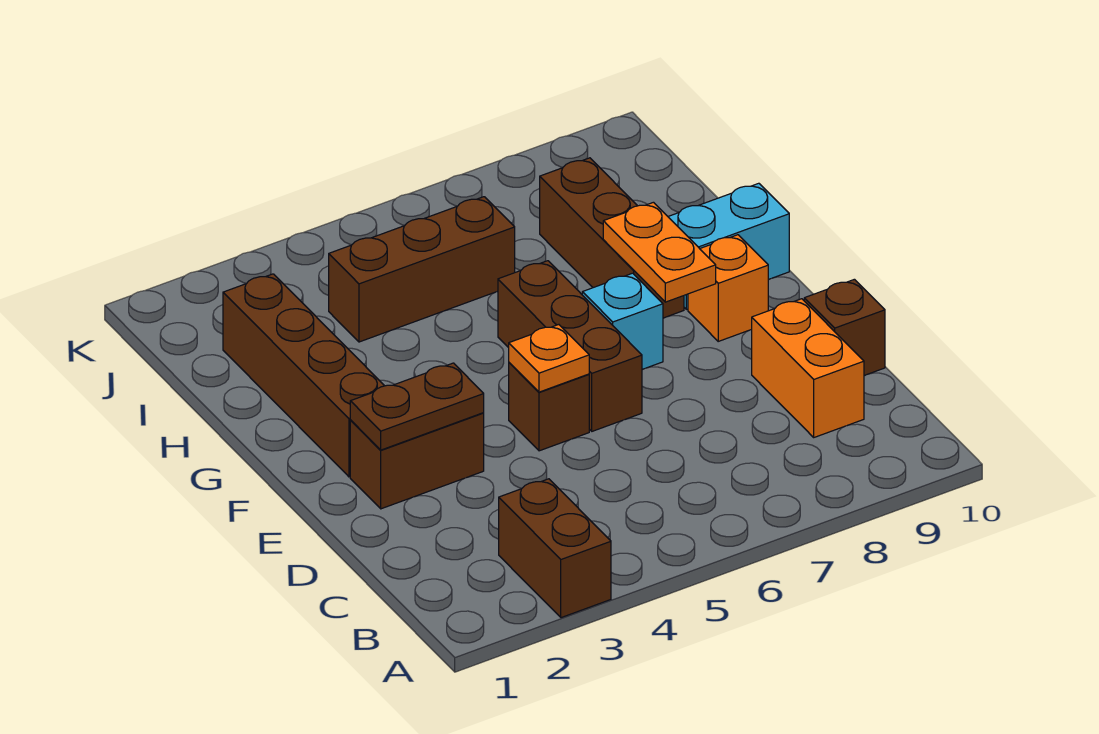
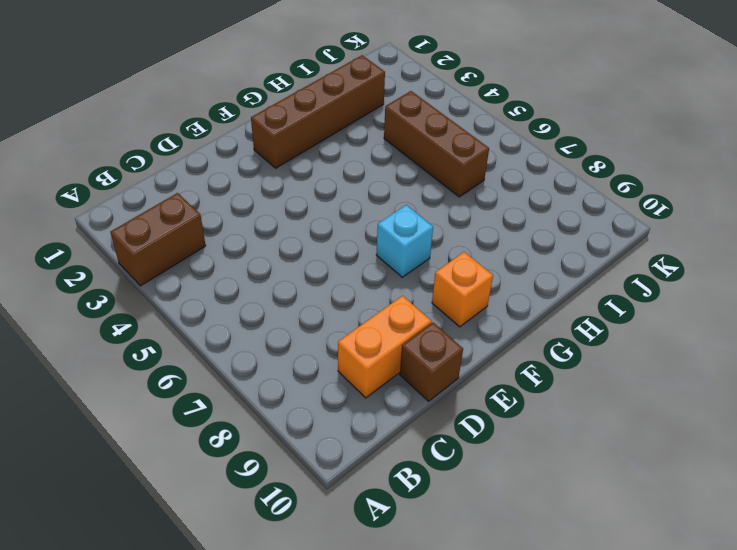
none -> brown 1x2 brick [350,413,484,509]
none -> brown 1x1 brick [509,363,589,451]
none -> brown 1x3 brick [498,261,642,431]

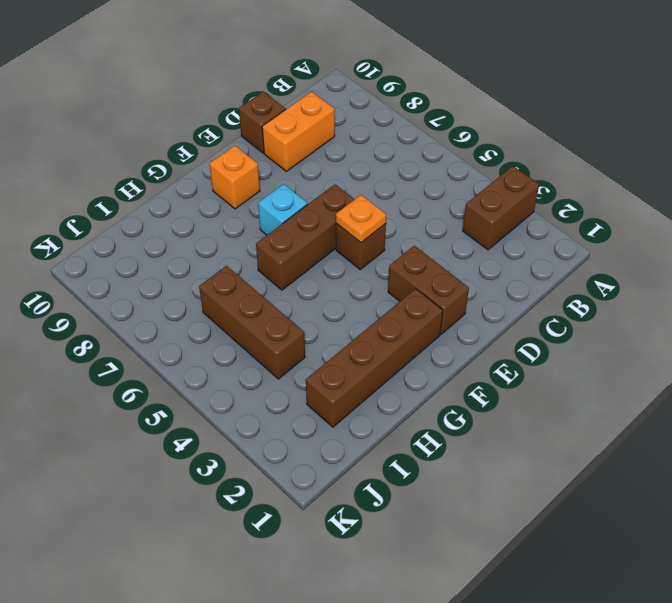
none -> brown 1x3 brick [540,158,684,318]
none -> cyan 1x2 brick [668,183,789,309]
none -> brown 1x2 plate [350,363,484,450]

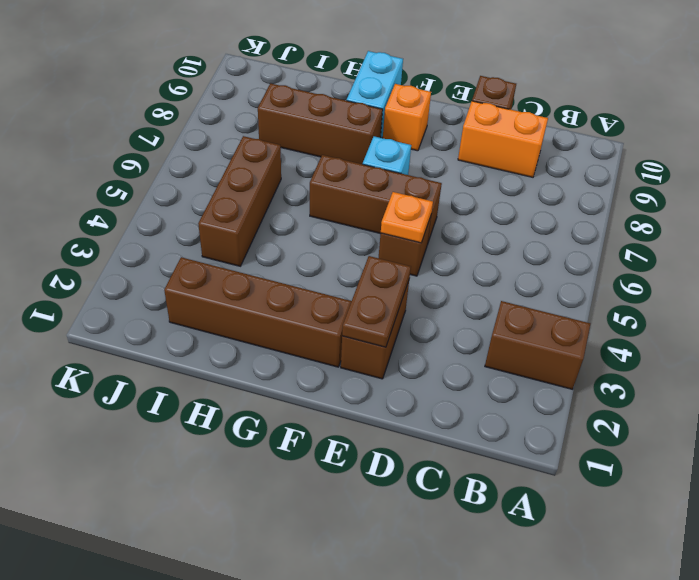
none -> orange 1x2 plate [603,202,716,302]

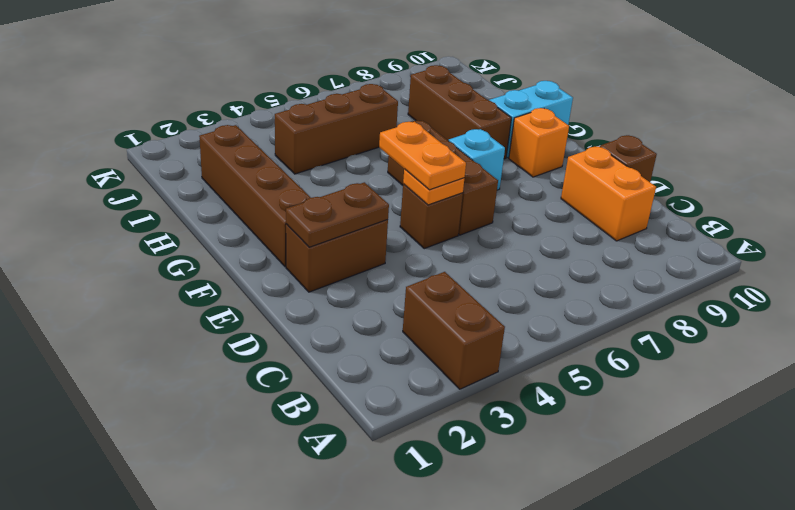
orange 1x2 plate [379,122,466,190] -> orange 1x2 plate moved to [603,202,716,302]

